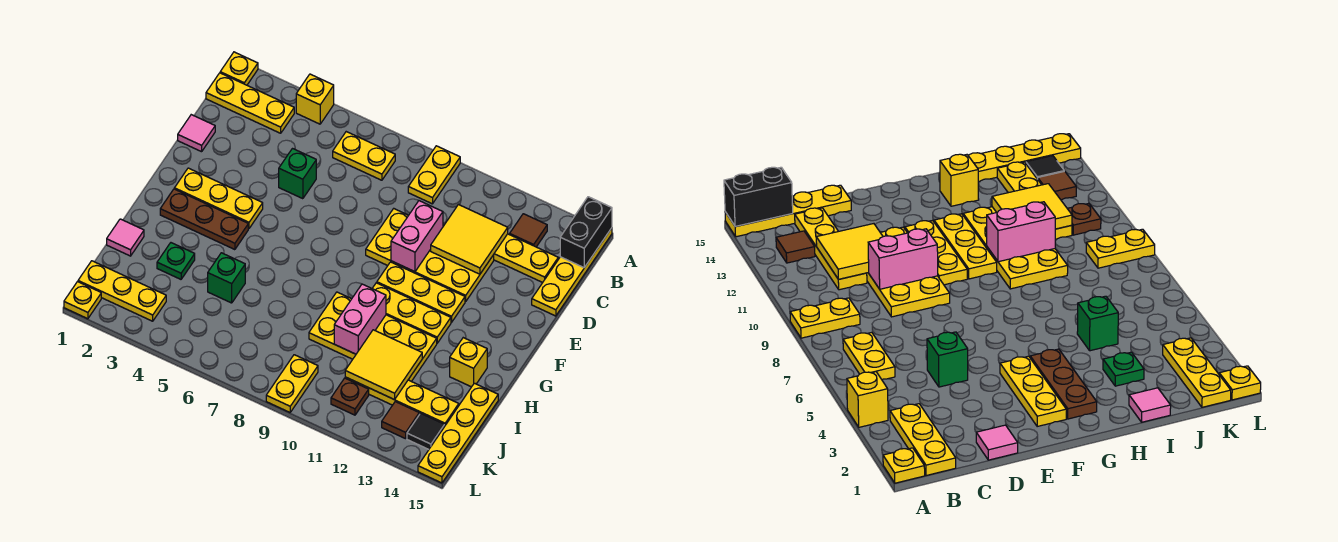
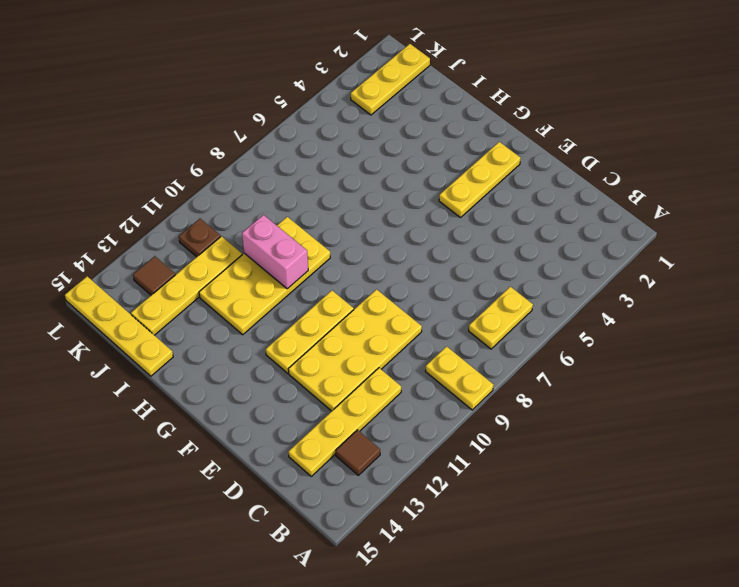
none -> yellow 1x1 plate [220,52,258,85]
none -> yellow 1x1 brick [296,74,334,124]
none -> yellow 1x4 plate [532,228,612,316]
none -> yellow 1x3 plate [206,73,294,133]

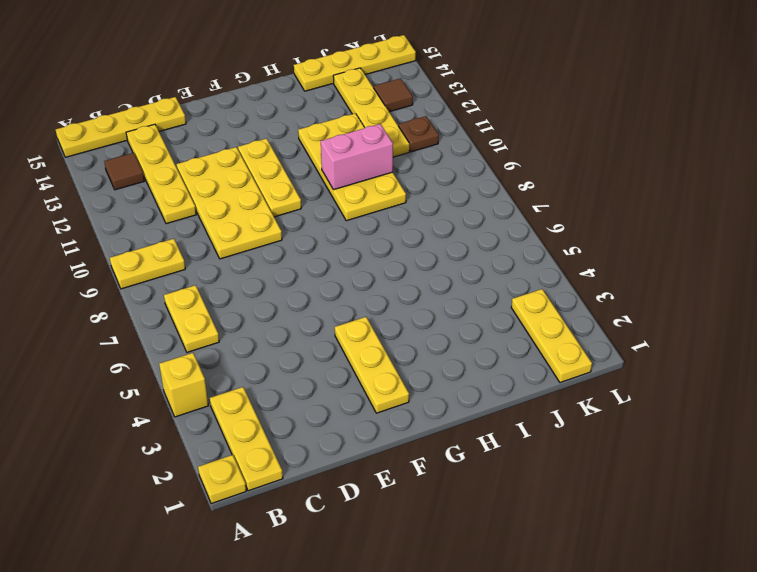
none -> pink 1x1 tile [178,115,215,152]
none -> green 1x1 brick [279,149,316,199]
none -> brown 1x3 plate [160,189,248,250]
none -> yellow 1x3 plate [372,283,451,343]

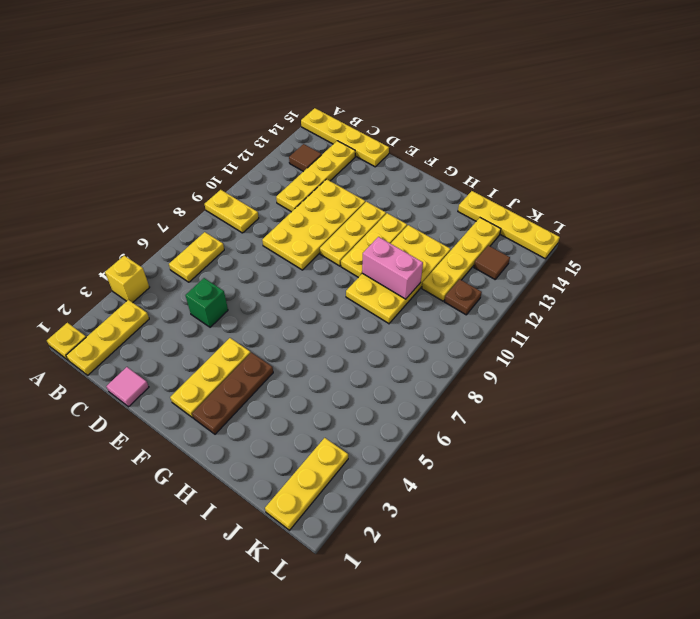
none -> yellow 1x1 brick [450,338,487,387]
none -> pink 1x1 tile [107,219,144,256]
none -> green 1x1 plate [157,243,195,279]
none -> green 1x1 brick [208,253,245,303]

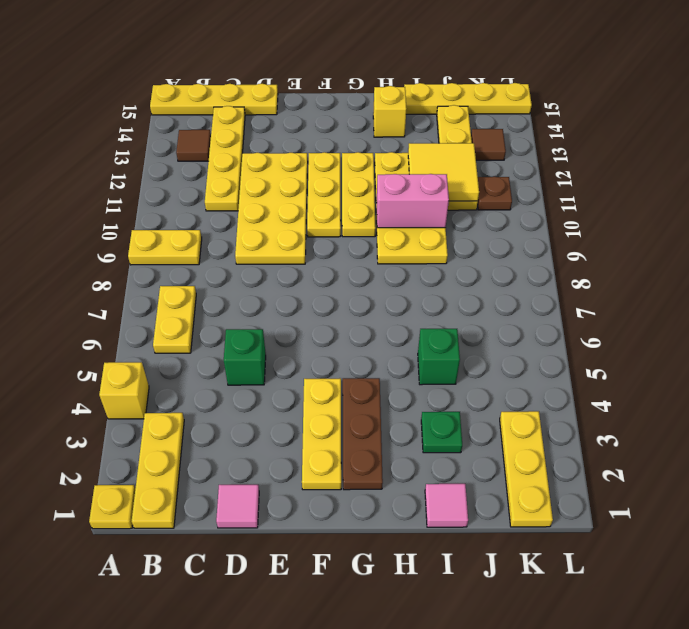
none -> yellow 1x2 plate [266,355,318,412]
none -> black 1x1 tile [407,413,445,449]
none -> yellow 1x1 plate [64,282,101,319]
none -> black 1x2 brick [560,197,612,268]

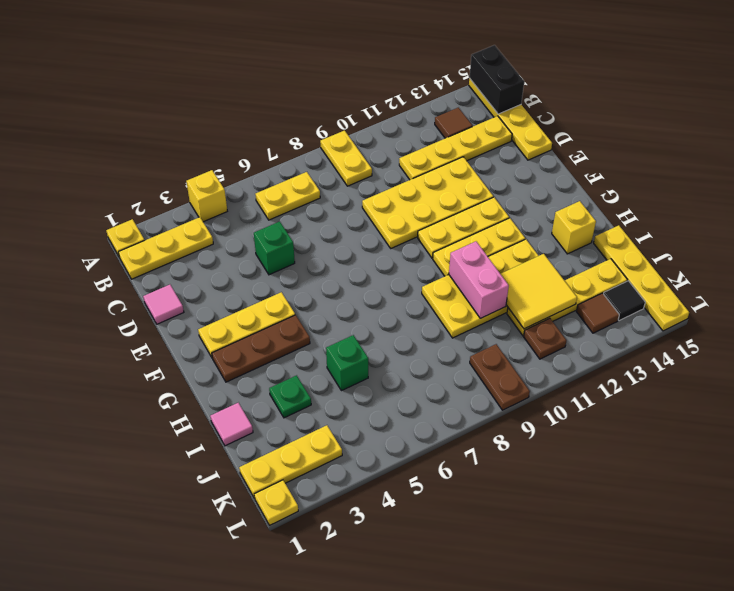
brown 1x2 plate [470,344,530,410] -> yellow 1x2 plate [266,355,318,412]
none -> yellow 2x2 tile [431,205,508,274]
none -> pink 1x2 brick [391,201,443,272]

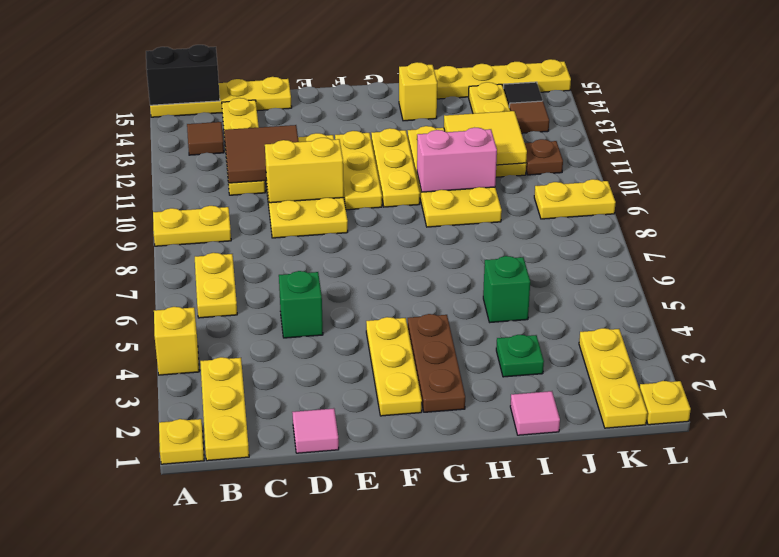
brown 2x2 tile [224,125,299,183] -> yellow 2x2 tile [431,205,508,274]
yellow 1x2 brick [265,138,344,203] -> pink 1x2 brick [391,201,443,272]

